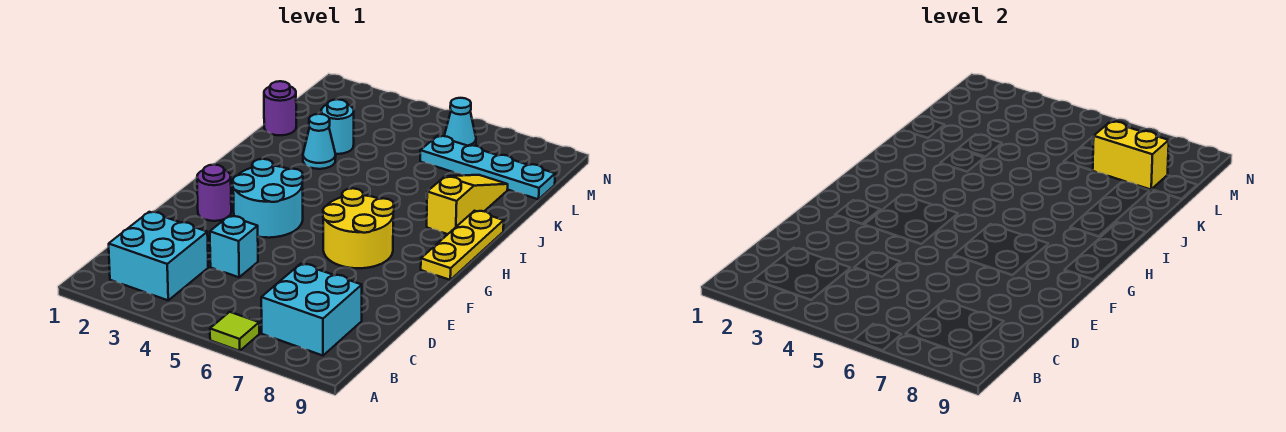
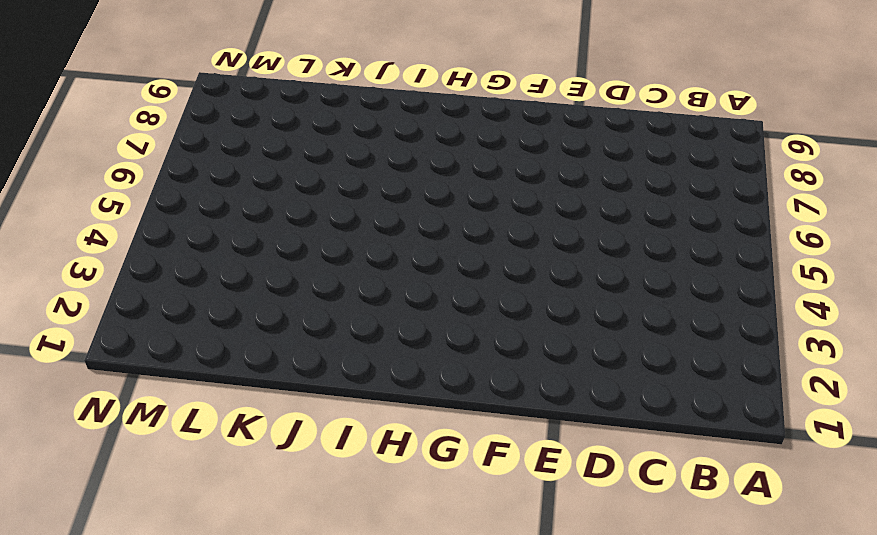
none -> lime 1x1 tile [210,312,259,351]
none -> cyan 2x2 brick [109,212,208,300]
none -> cyan 2x2 brick [261,264,362,356]

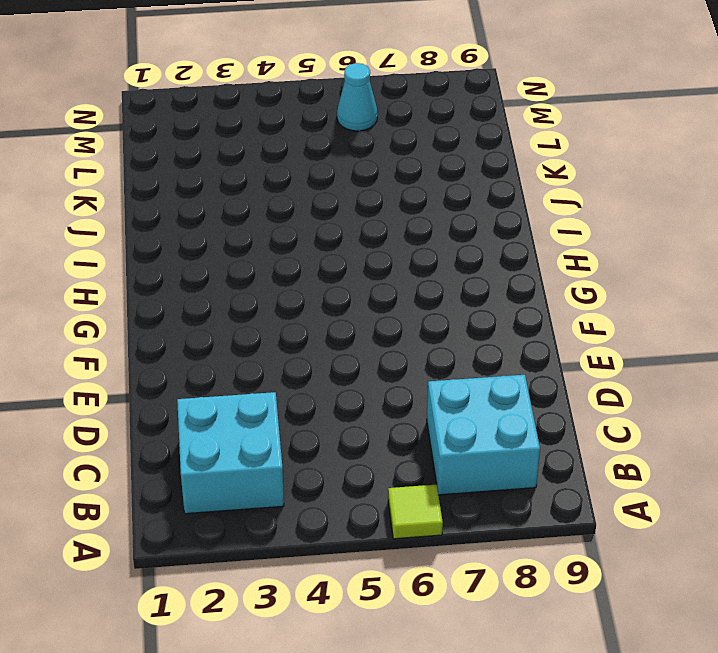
none -> cyan 1x1 brick [210,216,258,277]
none -> purple 1x1 round brick [197,165,231,221]
none -> cyan 2x2 round brick [233,159,303,238]

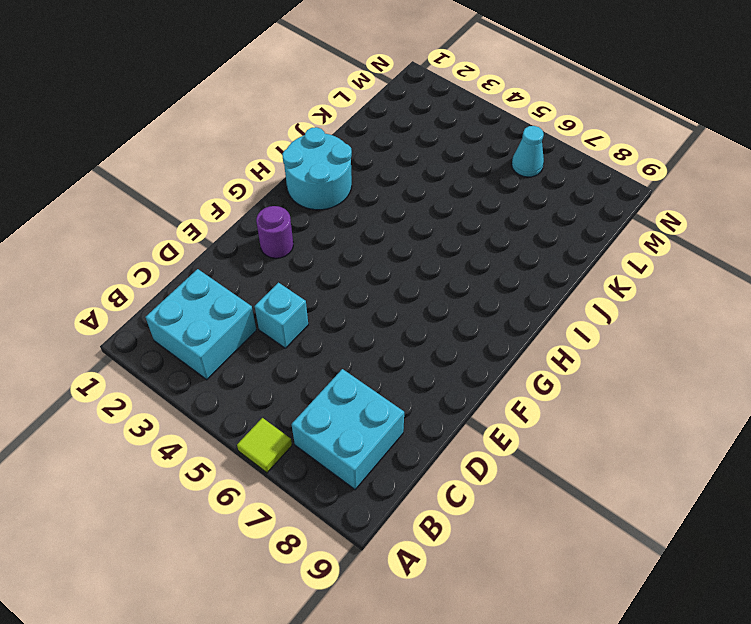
cyan 2x2 round brick [282,127,352,210] -> cyan 2x2 round brick moved to [233,159,303,238]
none -> yellow 2x2 round brick [323,188,394,268]
none -> yellow 1x3 plate [421,211,504,280]
none -> yellow 1x3 slope [427,175,508,234]

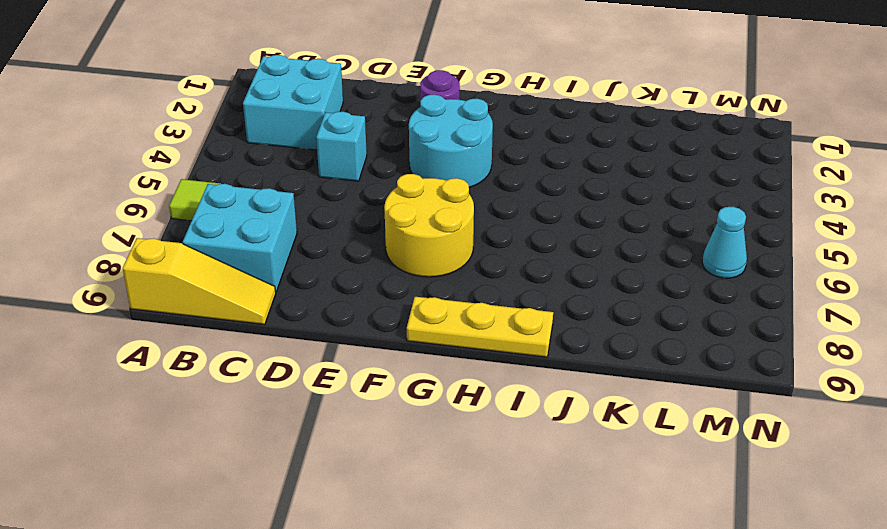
yellow 1x3 slope [123,238,276,324] -> yellow 1x3 slope moved to [427,175,508,234]
none -> cyan 1x1 cone [303,114,336,169]
none -> purple 1x1 round brick [264,81,296,135]
none -> cyan 1x1 round brick [321,99,354,154]

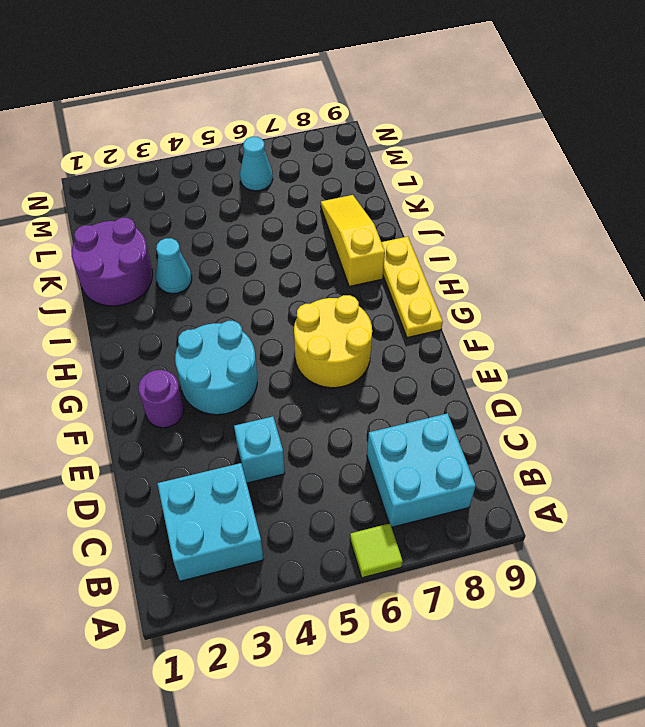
purple 2x2 round brick [72,218,153,306] -> purple 1x1 round brick [264,81,296,135]
none -> cyan 1x1 round brick [321,99,354,154]
none -> cyan 1x4 plate [420,136,555,199]
none -> yellow 1x2 brick [1092,122,1169,190]

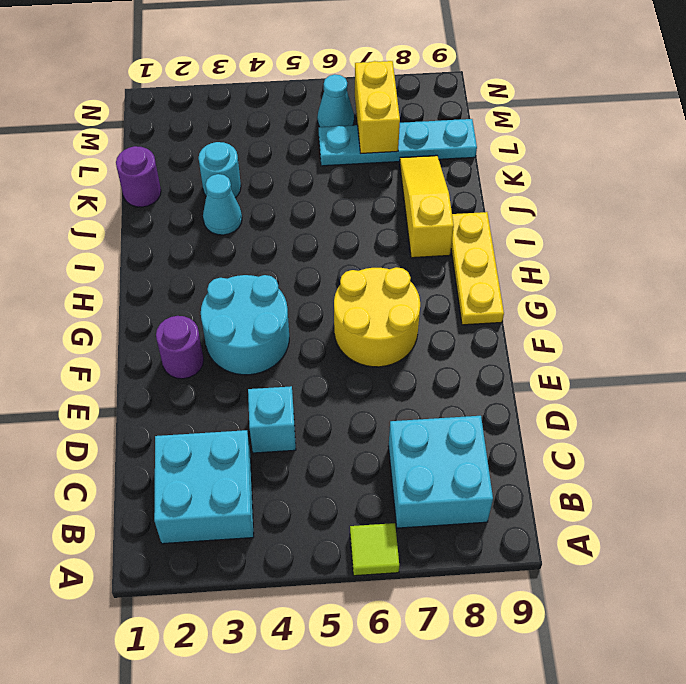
yellow 1x2 brick [355,61,400,154] -> yellow 1x2 brick turned to [1092,122,1169,190]

